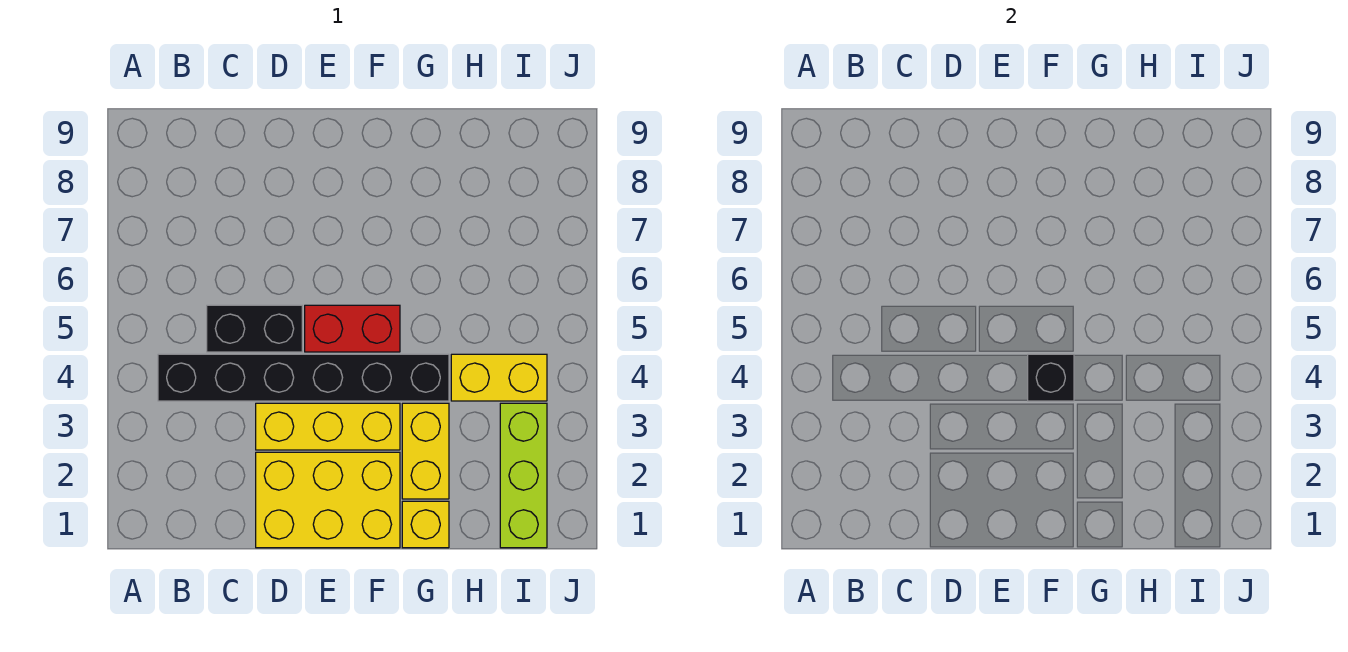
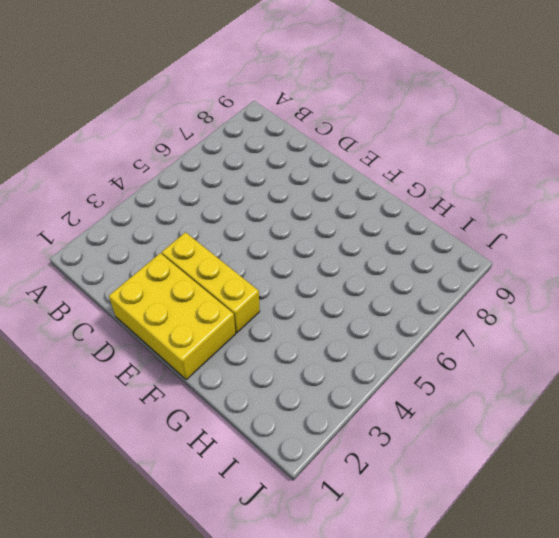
none -> black 1x6 brick [158,354,449,401]
none -> black 1x2 brick [207,305,302,352]

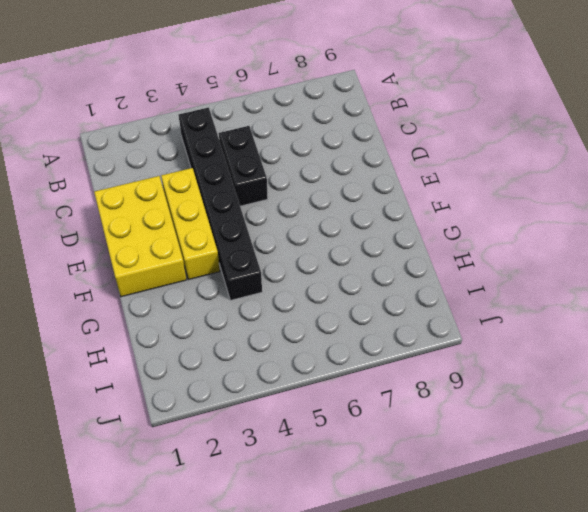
none -> red 1x2 brick [305,305,400,352]
none -> yellow 1x1 brick [402,501,449,548]

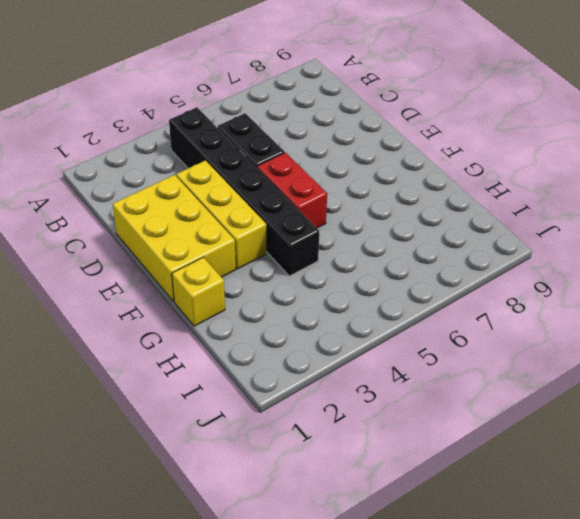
none -> yellow 1x2 brick [402,403,449,499]
none -> yellow 1x2 brick [451,354,547,401]

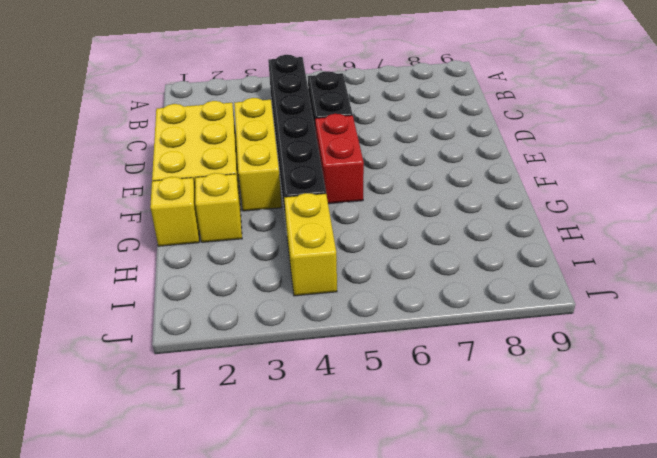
yellow 1x1 brick [195,173,242,242] -> yellow 1x2 brick [402,403,449,499]
none -> lime 1x3 brick [500,403,547,548]
none -> black 1x1 brick [1028,354,1074,401]

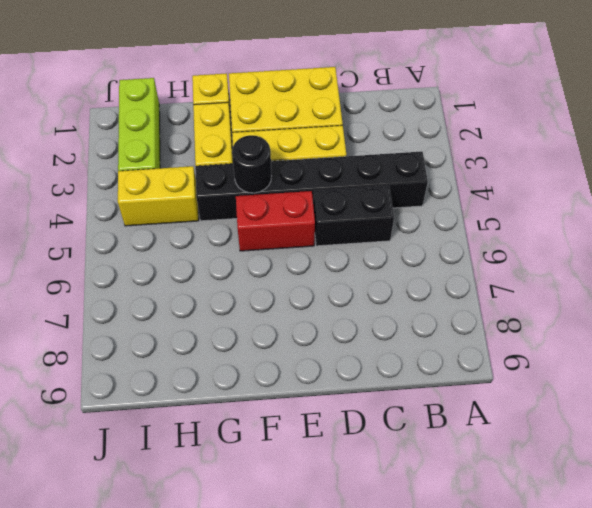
black 1x1 round brick [232,135,271,193] -> black 1x1 brick [1028,354,1074,401]

